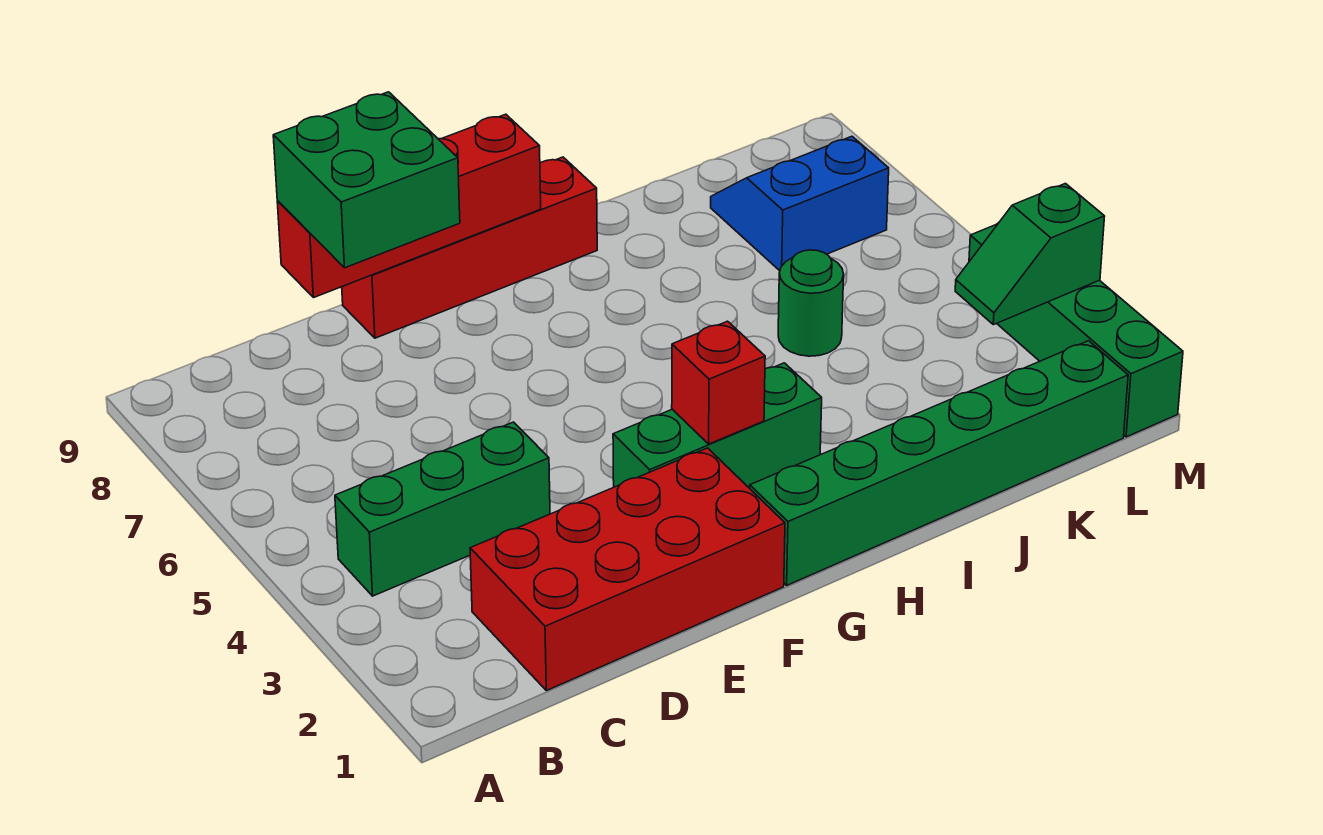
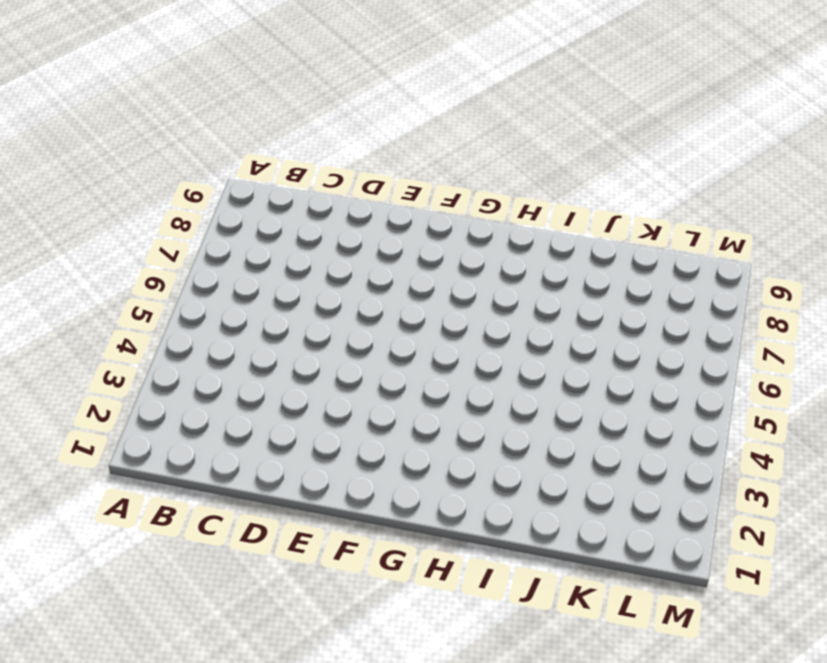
none -> green 1x3 brick [335,422,550,596]
none -> red 2x4 brick [470,448,785,691]
none -> red 1x4 brick [342,157,597,338]

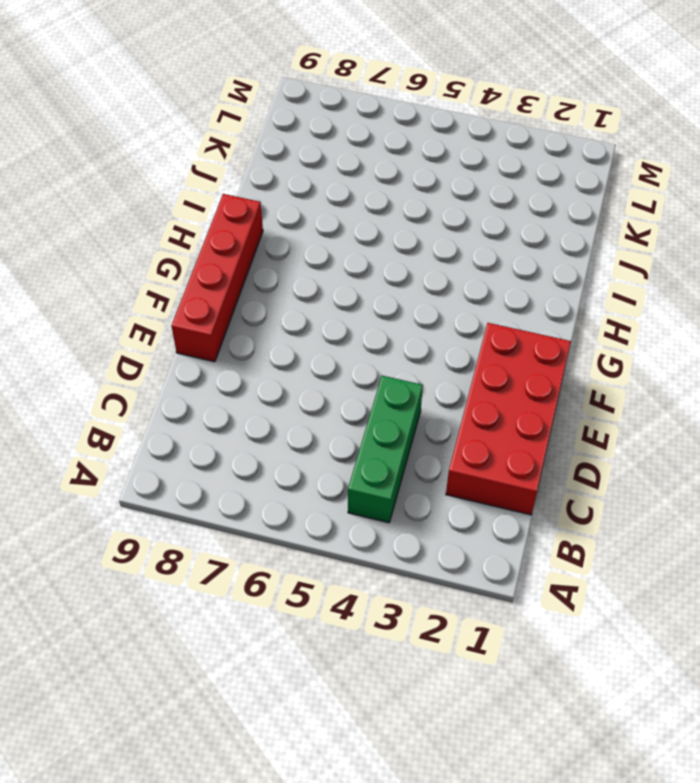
none -> green 1x3 brick [613,363,822,488]
none -> green 1x6 brick [750,341,1128,585]
none -> green 1x1 round brick [778,250,844,356]

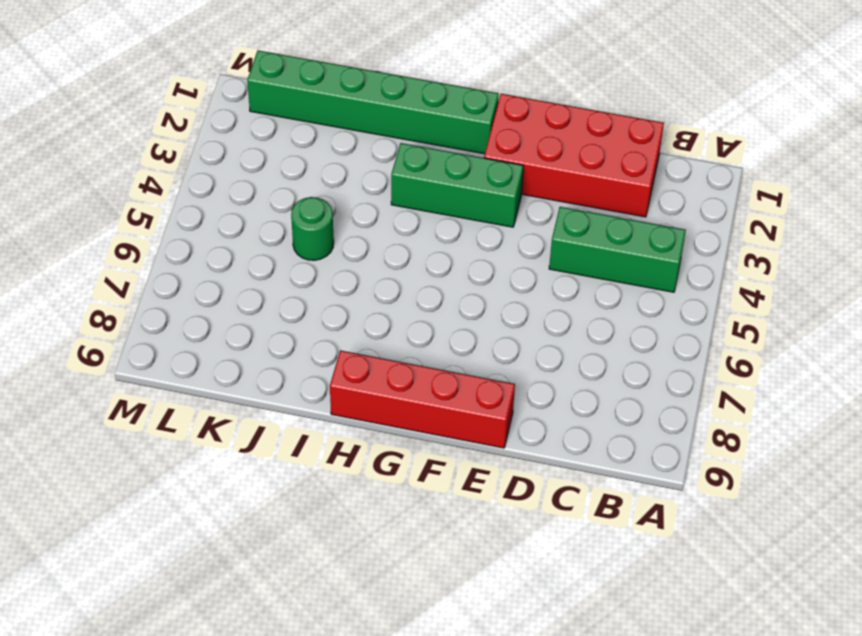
none -> blue 2x2 slope [711,136,889,271]
none -> green 1x4 brick [969,224,1183,437]
none -> red 1x4 brick [277,114,541,298]

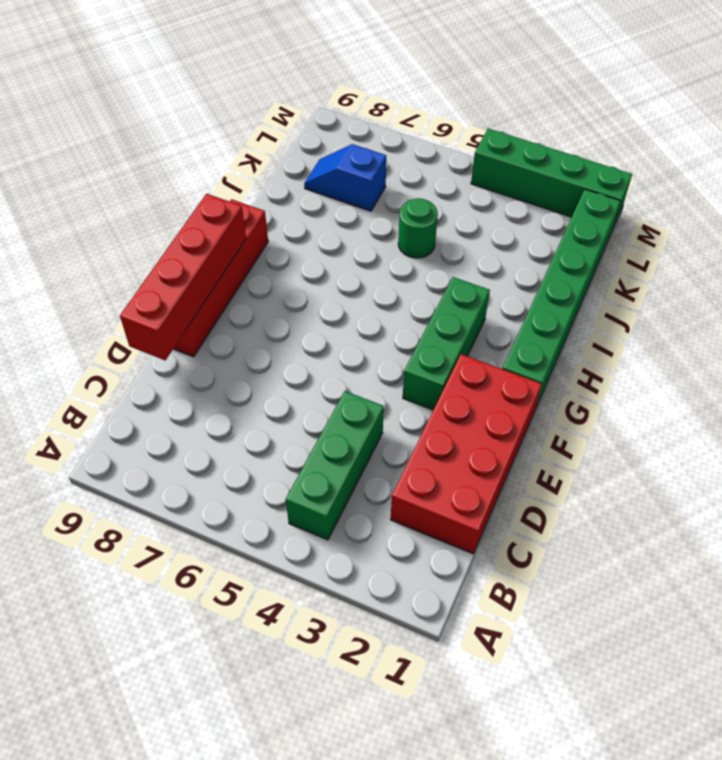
blue 1x2 slope [304,144,386,211] -> blue 2x2 slope [711,136,889,271]
none -> red 1x1 brick [672,321,765,444]
none -> green 1x2 slope [955,184,1105,325]
none -> green 2x2 brick [273,92,460,268]

